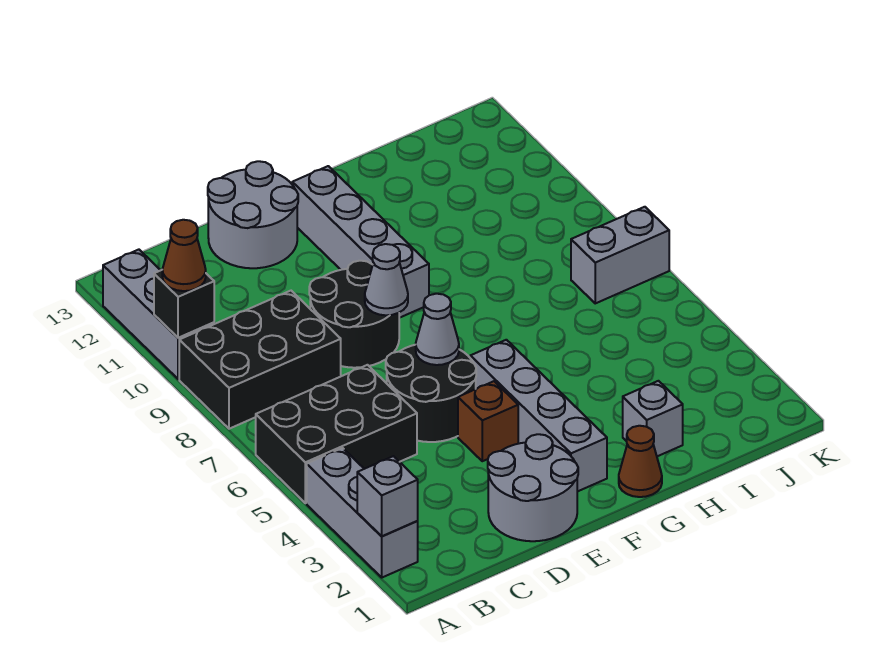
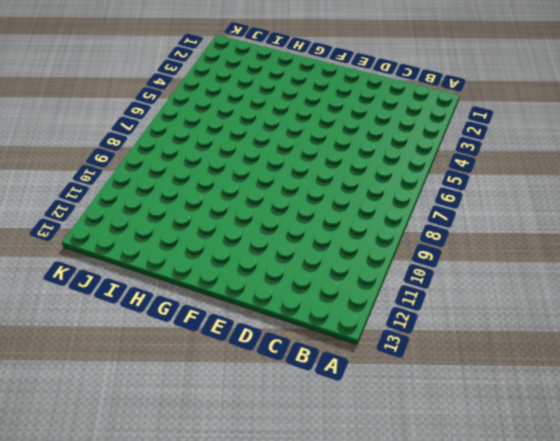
none -> grey 1x3 brick [307,448,418,577]
none -> black 2x3 brick [256,365,417,503]
none -> black 2x3 brick [179,291,341,429]

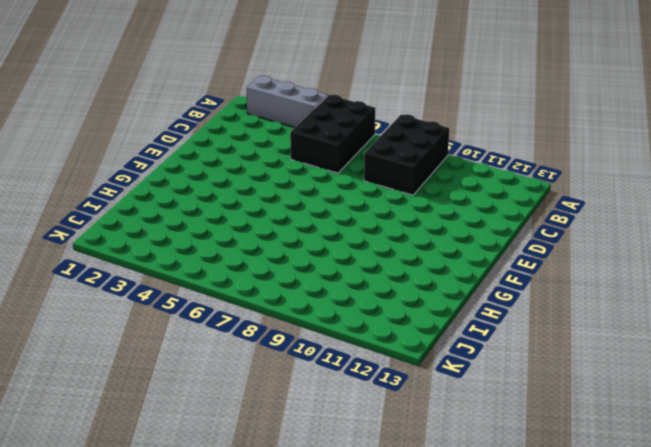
none -> grey 1x3 brick [103,250,214,379]
none -> grey 2x2 round brick [488,434,578,541]
none -> black 2x2 round brick [386,345,476,442]

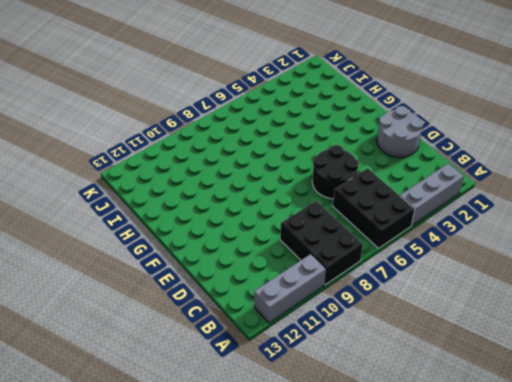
none -> black 2x2 round brick [309,261,399,368]
none -> grey 2x2 round brick [208,161,298,268]
none -> brown 1x1 brick [458,381,518,461]

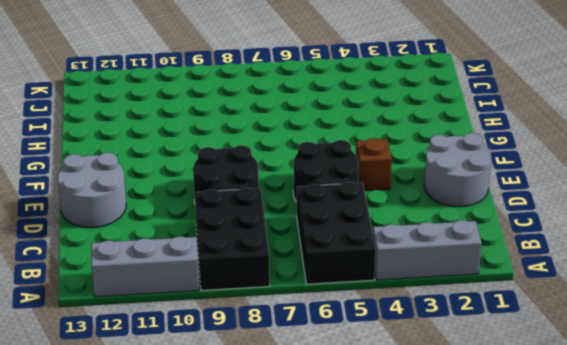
none -> grey 1x4 brick [470,340,607,492]
none -> grey 1x4 brick [292,166,429,318]
none -> brown 1x1 cone [619,426,662,497]

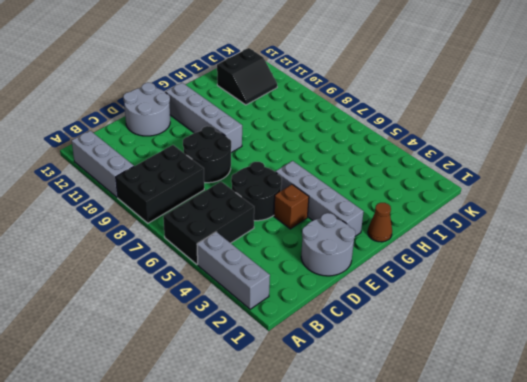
black 2x2 slope [217,48,277,105] -> none
none -> grey 1x1 brick [623,381,683,456]
none -> grey 1x2 brick [571,207,669,303]
none -> grey 1x1 brick [357,456,418,536]

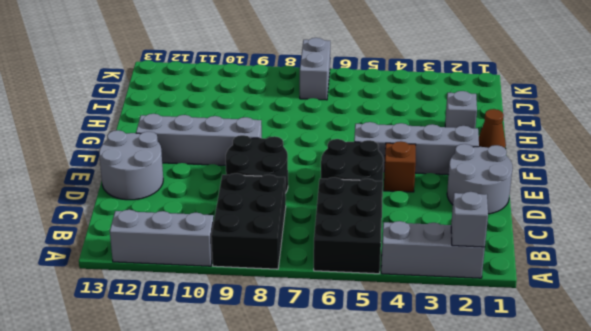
none -> black 1x1 brick [154,270,214,338]
none -> grey 1x1 cone [416,294,459,365]
none -> grey 1x1 cone [365,244,408,315]

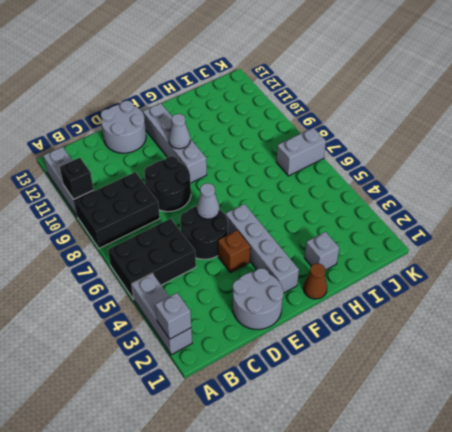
grey 1x1 cone [169,114,190,149] -> grey 1x1 cone moved to [365,244,408,315]
none -> brown 1x1 cone [162,220,206,291]

